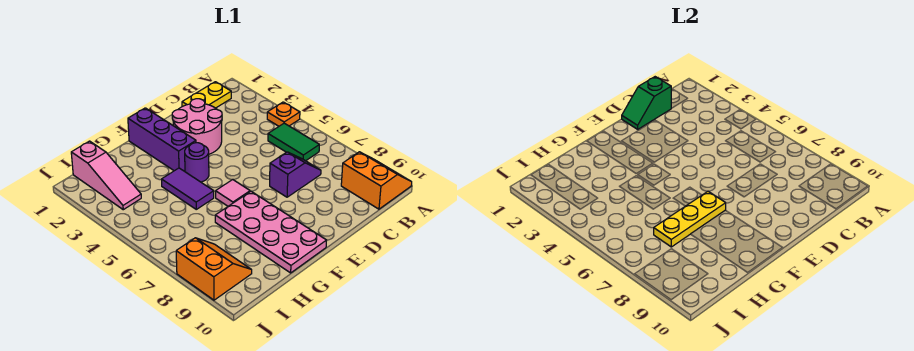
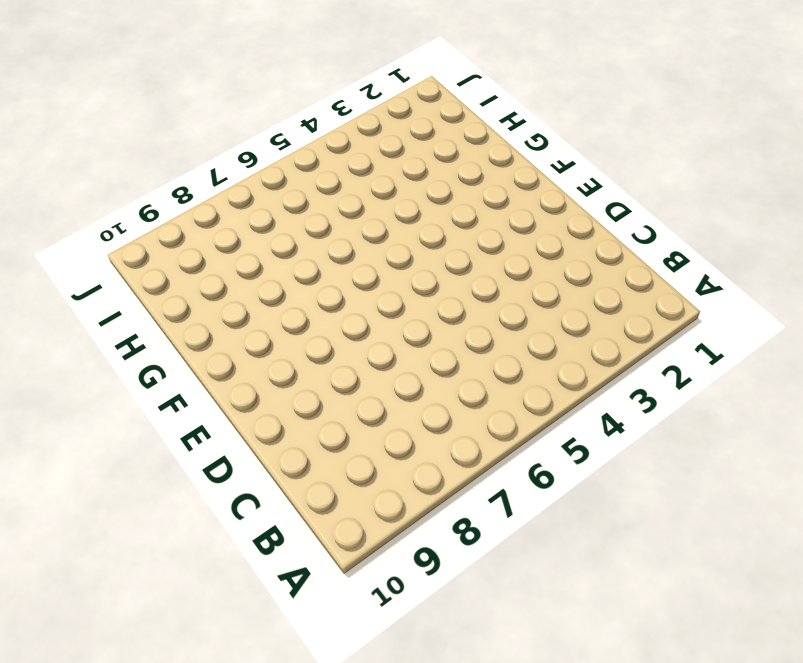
none -> orange 1x1 plate [267,102,300,126]
none -> orange 2x2 slope [341,152,412,209]
none -> yellow 1x2 plate [182,82,231,108]

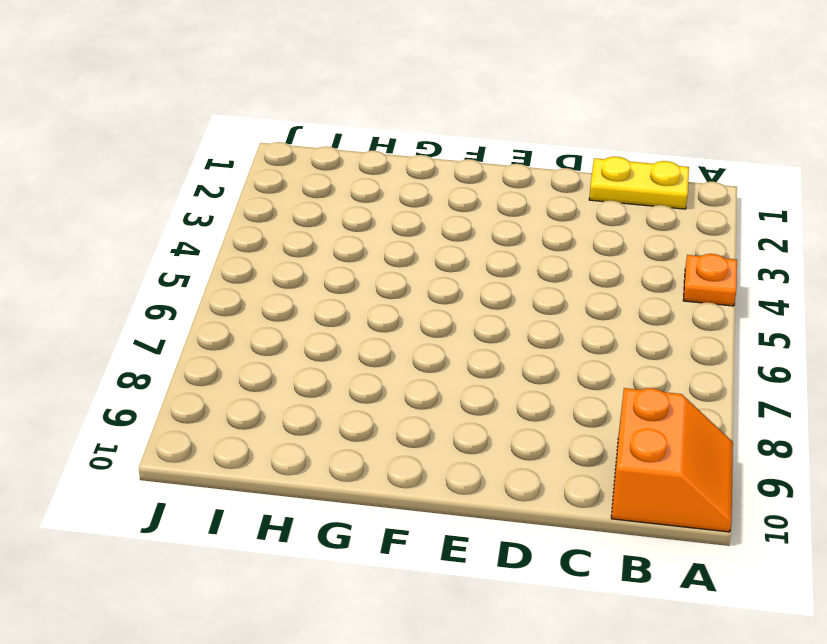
none -> green 1x2 tile [268,123,319,161]
none -> purple 1x2 slope [270,152,321,197]
none -> pink 2x2 round brick [172,99,222,154]

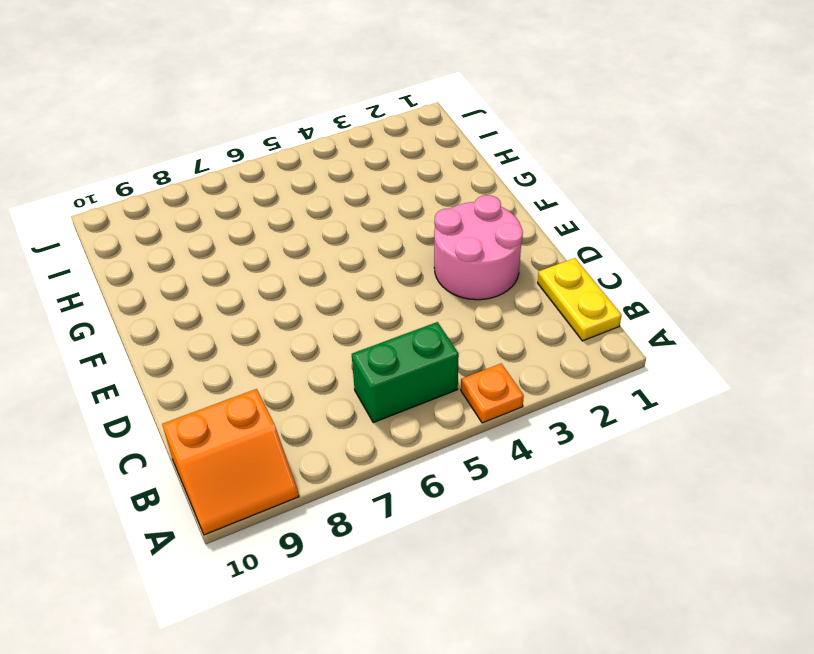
green 1x2 brick [352,322,459,423] -> green 1x2 tile [268,123,319,161]
none -> purple 1x2 slope [270,152,321,197]
none -> purple 1x3 brick [128,108,196,171]
none -> purple 1x1 round brick [185,143,209,182]

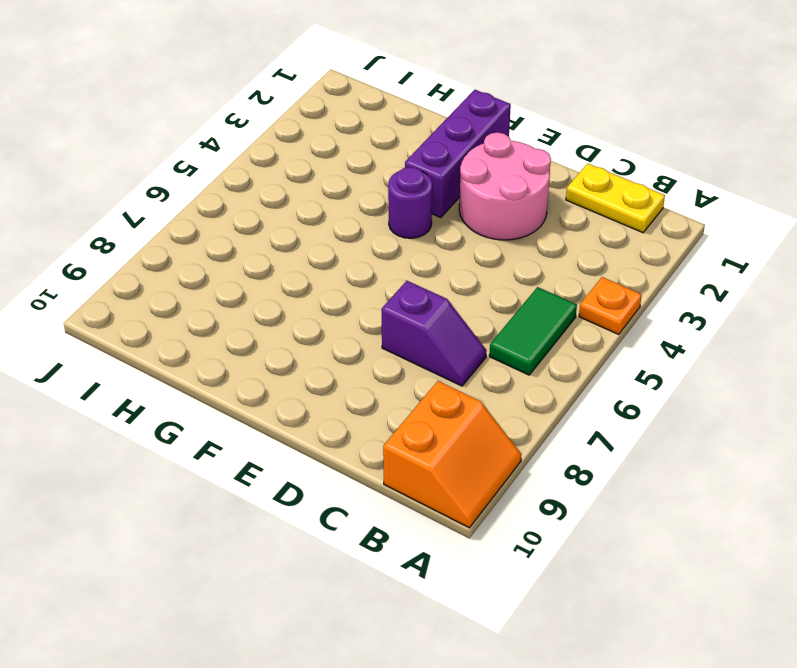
none -> pink 1x1 tile [216,179,250,206]
none -> pink 2x4 plate [215,192,327,273]
none -> purple 1x2 tile [162,168,214,209]

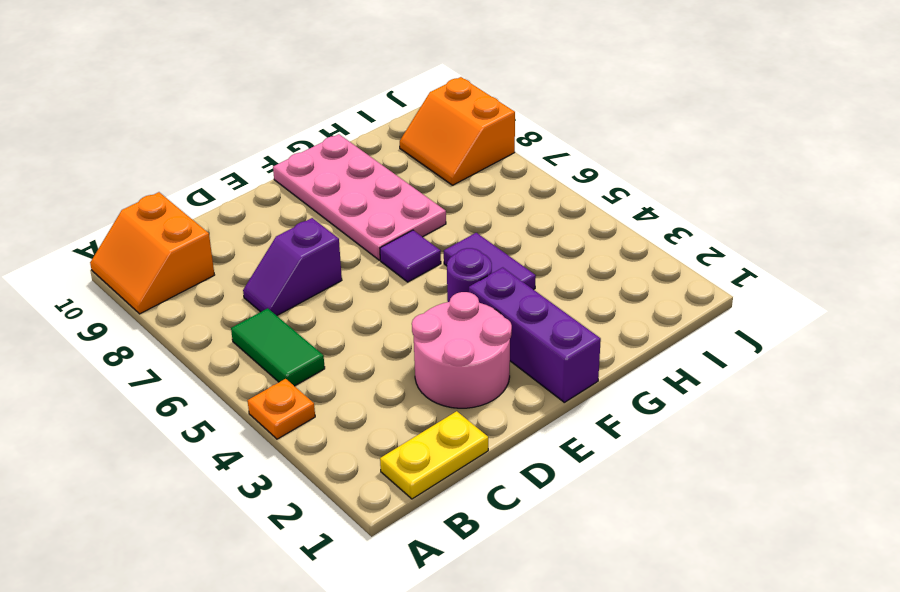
purple 1x1 tile [380,230,441,282] -> pink 1x1 tile [216,179,250,206]
none -> pink 1x3 slope [71,141,141,210]
none -> green 1x2 slope [622,77,671,129]
none -> yellow 1x3 plate [654,192,726,247]

